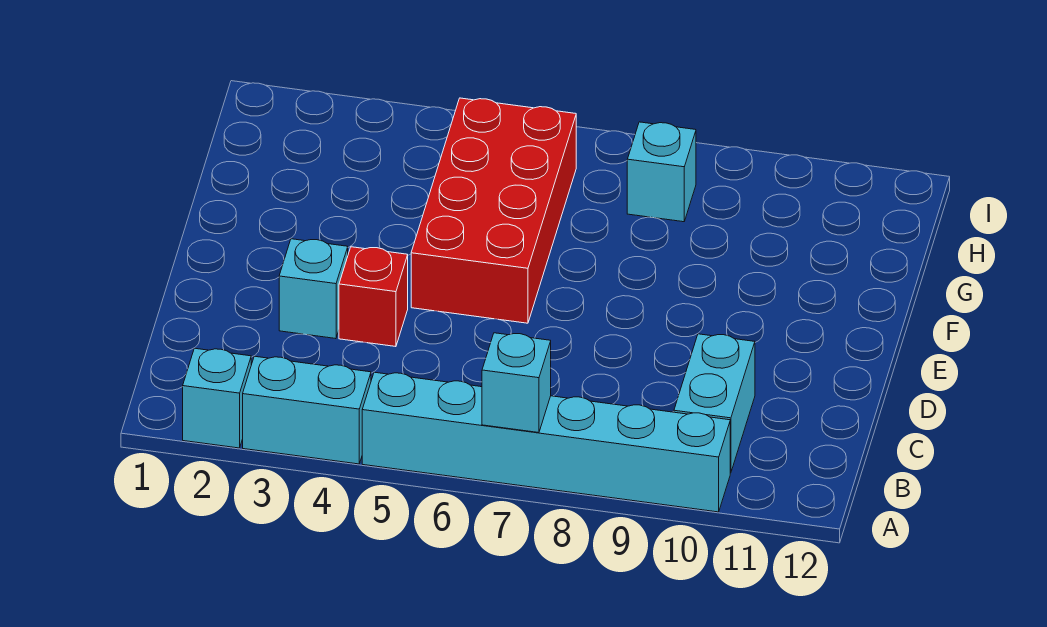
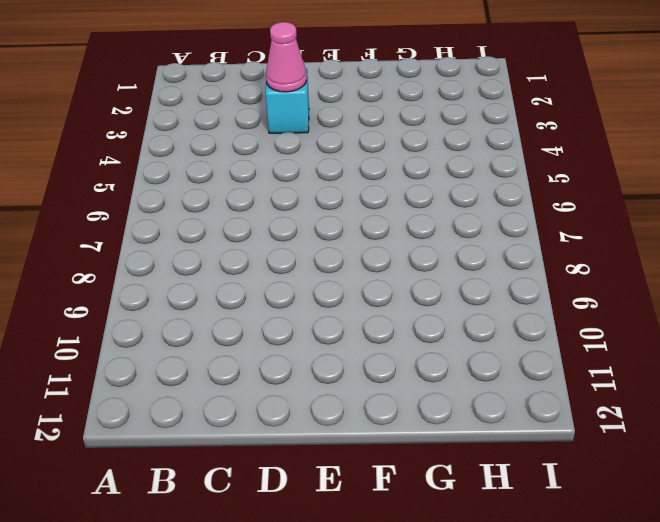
pink 1x1 cone [266,22,307,92] -> none
none -> cyan 1x1 brick [183,348,251,448]
none -> cyan 1x2 brick [243,356,371,464]

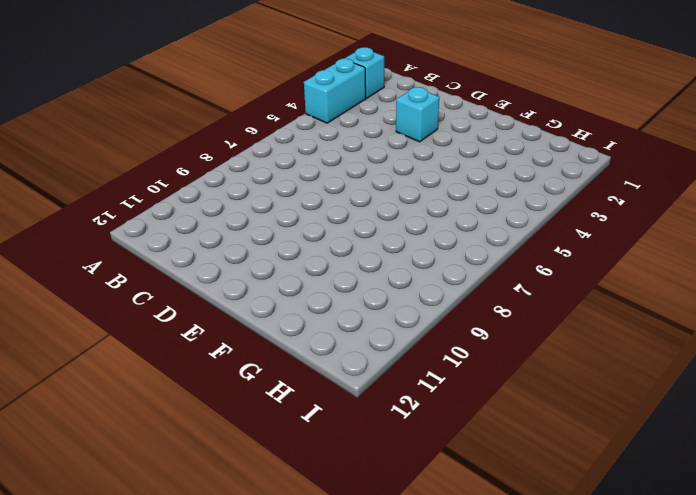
none -> cyan 1x6 brick [362,372,730,512]
none -> cyan 1x2 brick [674,334,755,473]

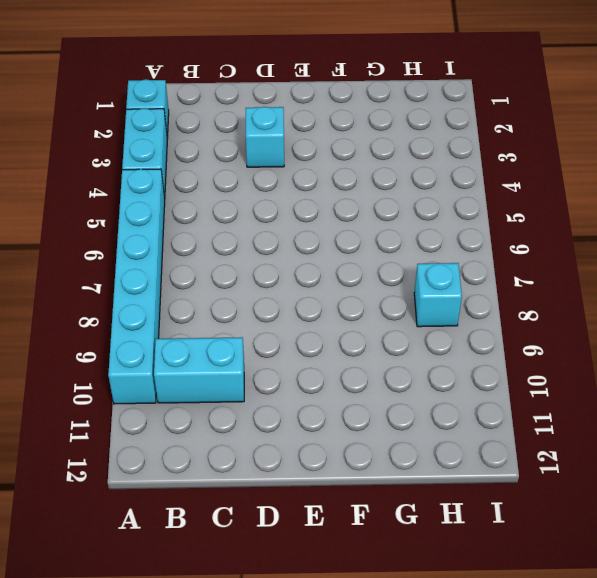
none -> red 1x1 brick [339,247,408,347]
none -> red 2x4 brick [411,98,576,323]

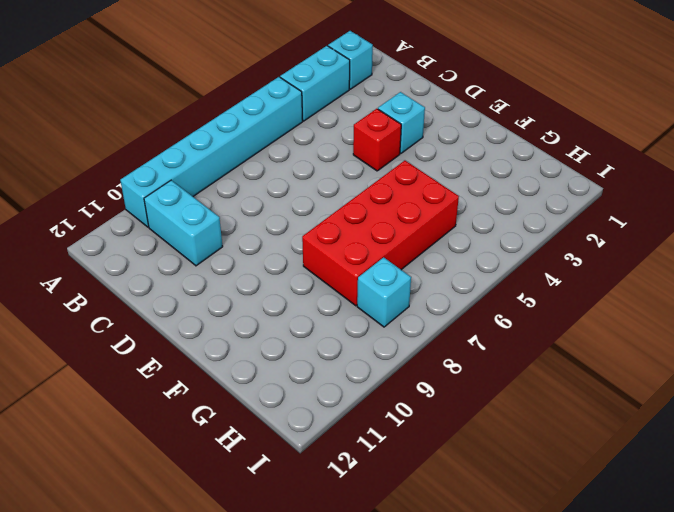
red 2x4 brick [302,161,459,306] -> red 2x4 brick turned to [411,98,576,323]
none -> cyan 1x1 brick [482,333,551,433]

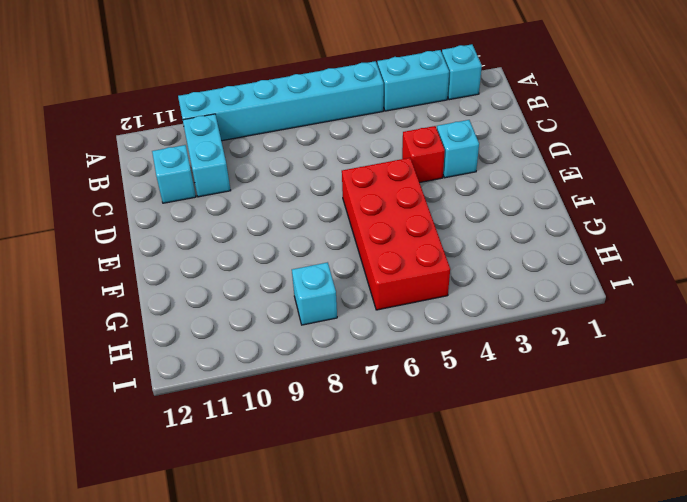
cyan 1x1 brick [152,145,196,203] -> cyan 1x1 brick moved to [482,333,551,433]

